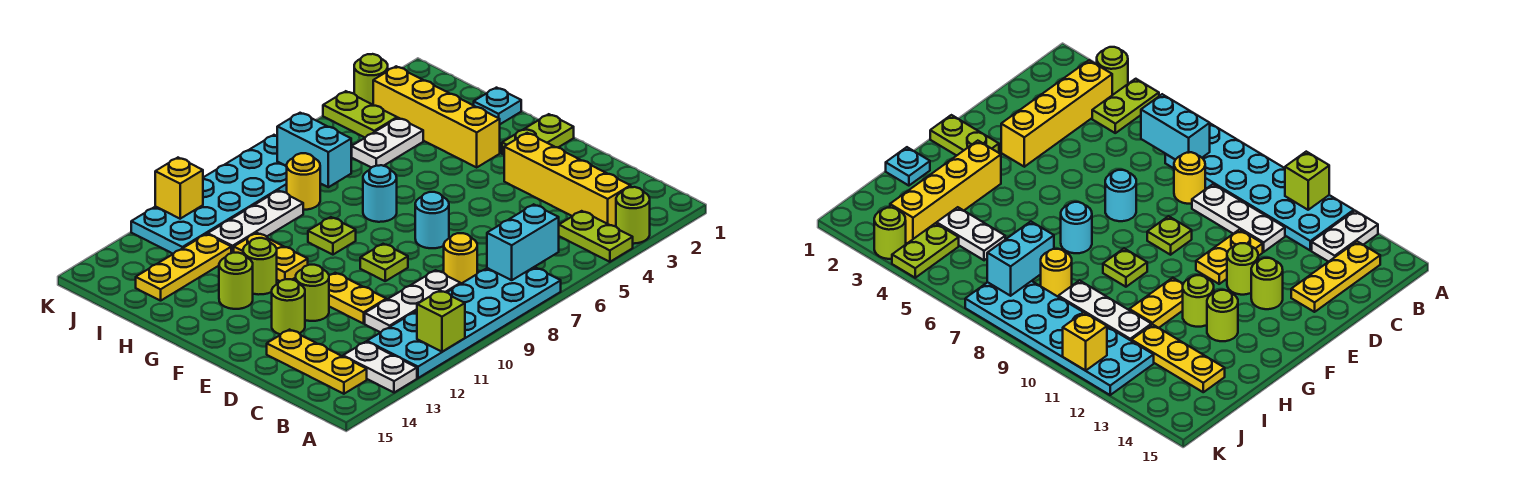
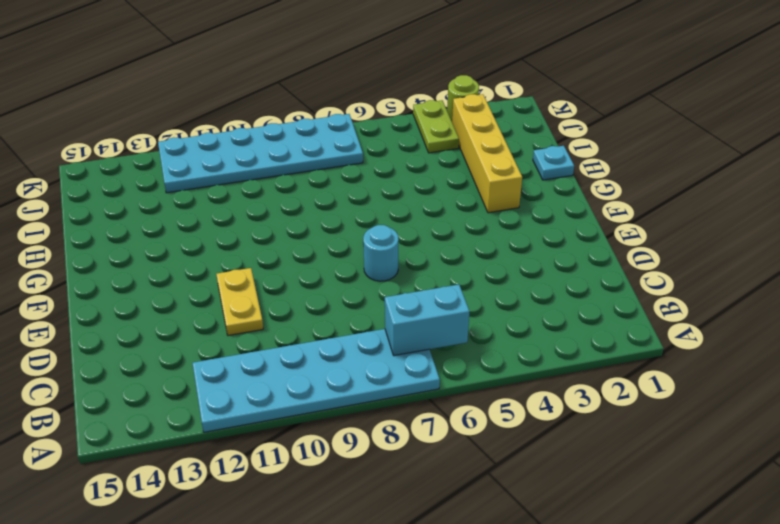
none -> lime 1x1 round brick [616,187,650,244]
none -> lime 1x2 plate [559,211,633,262]
none -> white 1x2 plate [343,342,417,393]
none -> yellow 1x4 brick [504,133,631,227]

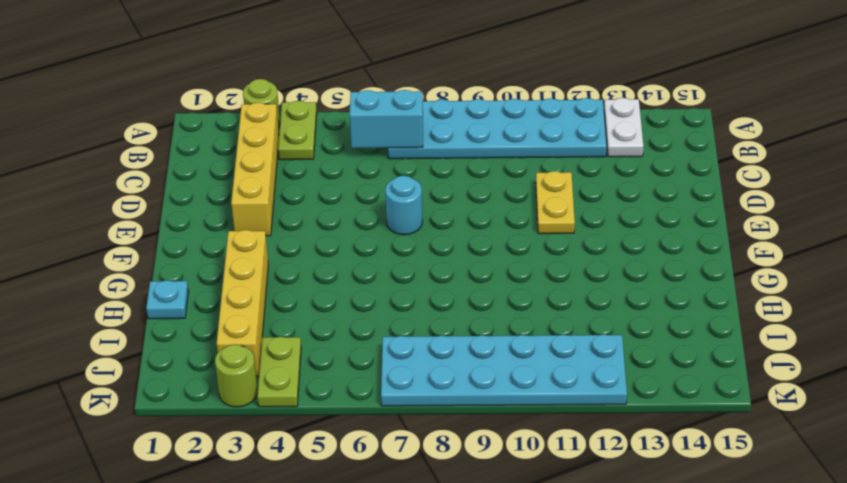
none -> yellow 1x3 plate [267,330,367,394]
none -> yellow 1x1 round brick [444,233,477,284]
none -> white 1x3 plate [365,270,460,332]
none -> lime 1x1 plate [360,244,408,281]

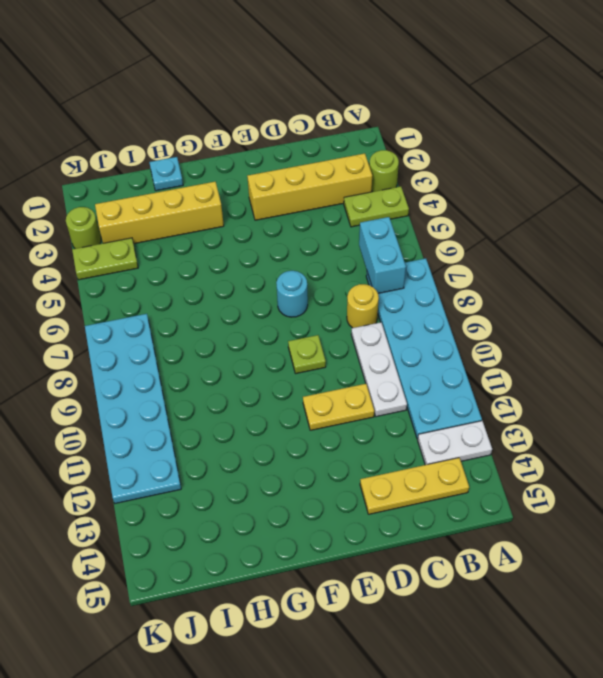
none -> lime 1x1 round brick [296,265,329,321]
none -> lime 1x1 round brick [272,279,305,335]
none -> lime 1x2 plate [502,114,574,155]
none -> cyan 1x1 round brick [363,165,397,222]

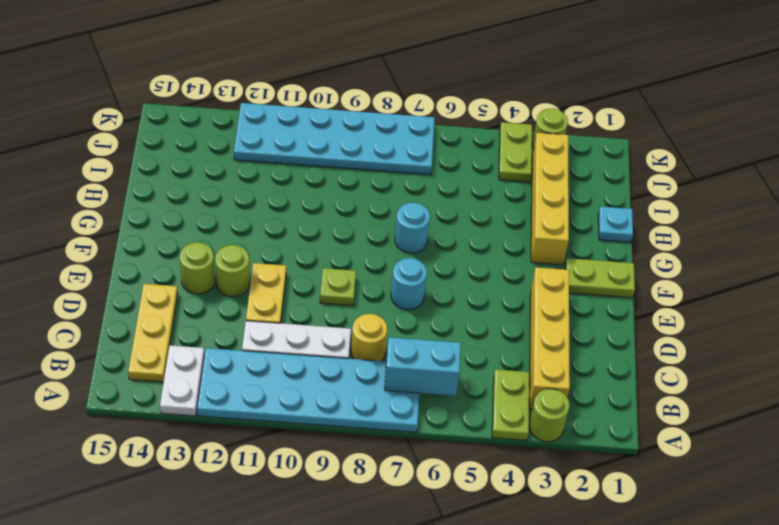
none -> lime 1x1 plate [308,217,356,255]
none -> yellow 1x2 plate [234,233,308,281]
none -> lime 1x1 round brick [243,238,277,295]
none -> lime 1x1 round brick [219,253,253,309]

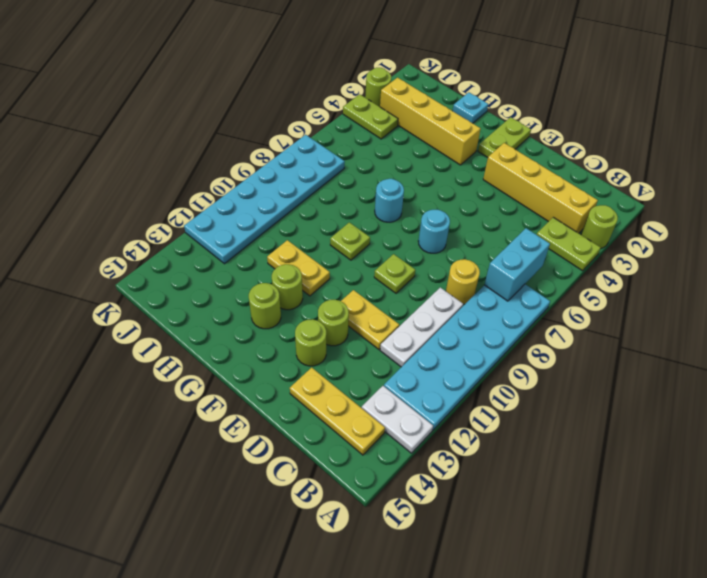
none -> white 1x2 plate [351,118,423,168]
none -> yellow 1x1 round brick [287,153,320,210]
none -> white 1x3 plate [208,190,303,253]
none -> yellow 1x3 plate [136,234,231,301]

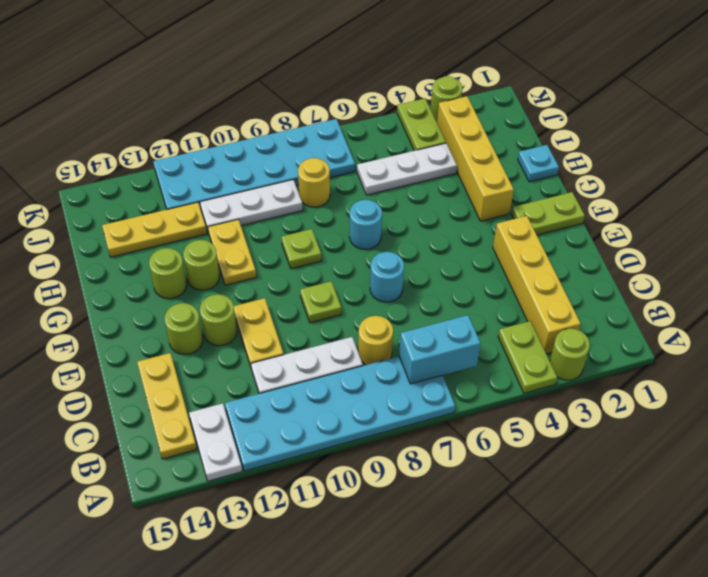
white 1x3 plate [357,143,457,195] -> white 1x2 plate [351,118,423,168]
none -> lime 1x1 brick [417,291,465,352]
none -> cyan 1x2 brick [277,113,351,187]
none -> yellow 1x1 brick [155,158,203,219]

